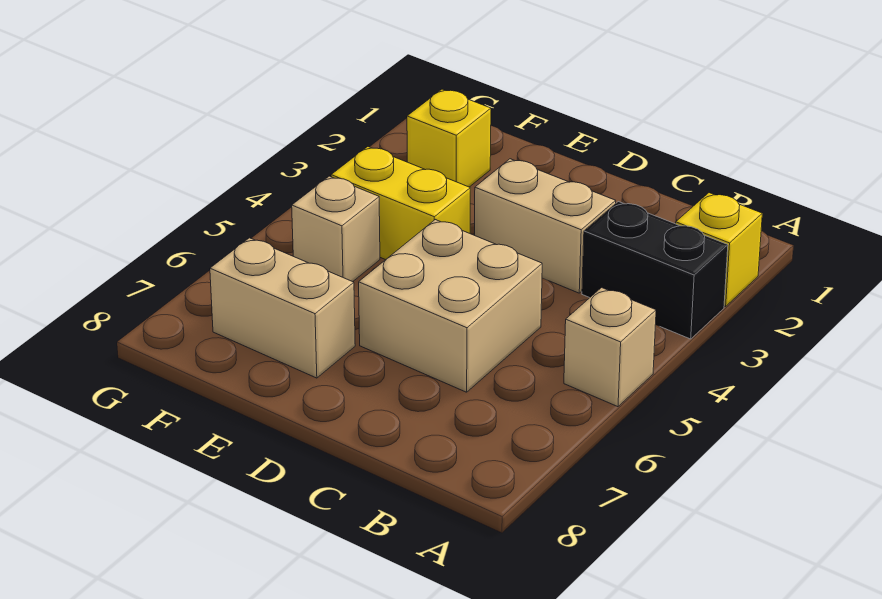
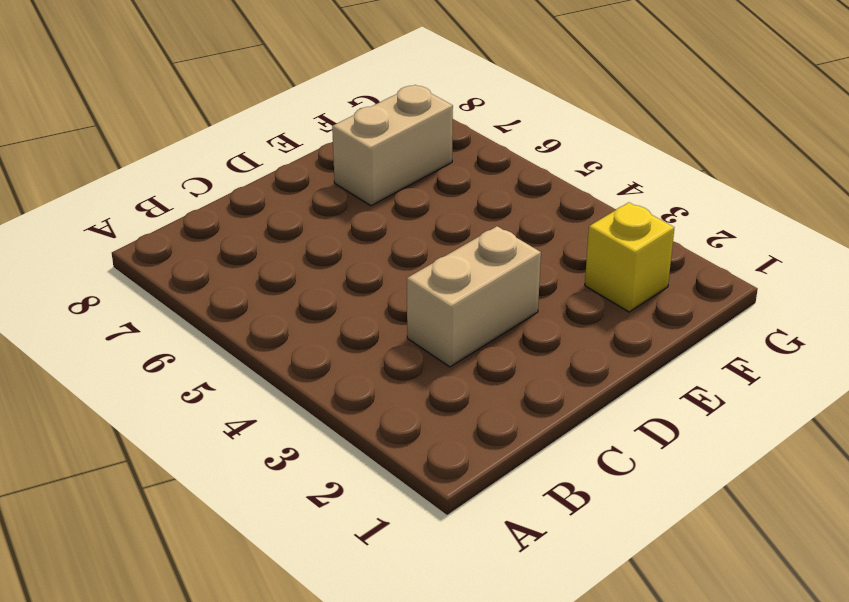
none -> yellow 1x1 brick [676,193,762,306]
none -> black 1x2 brick [582,202,728,339]

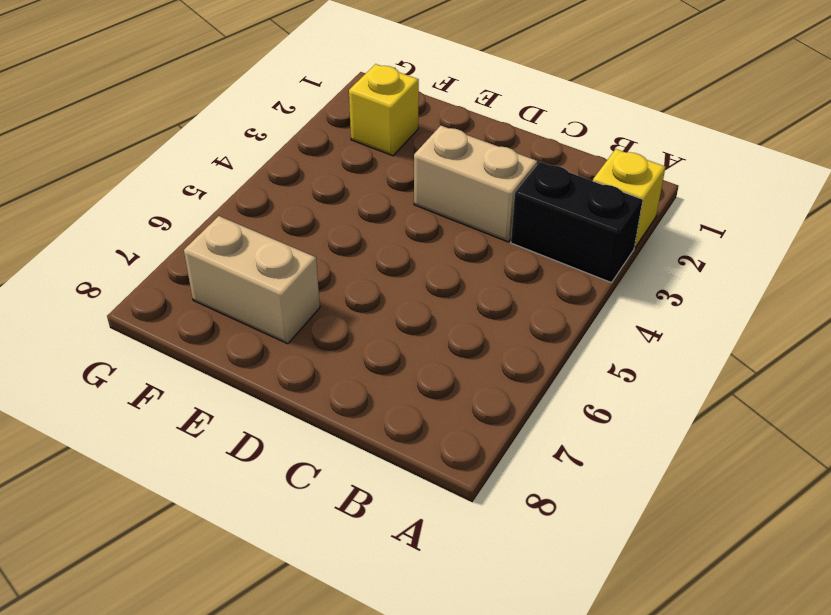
none -> tan 1x1 brick [564,288,656,407]
none -> tan 2x2 brick [359,220,542,392]

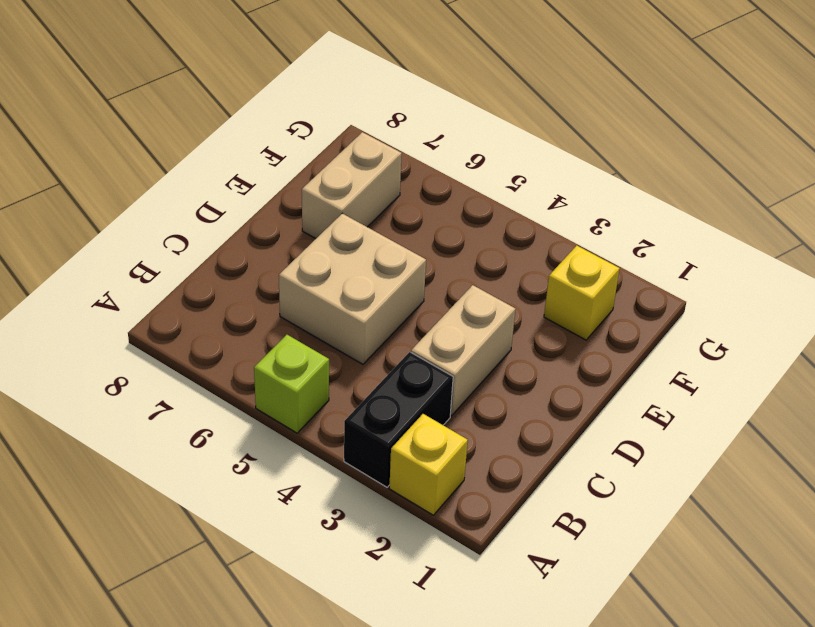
lime 1x1 brick [254,335,329,433] -> tan 1x1 brick [564,288,656,407]
none -> yellow 1x2 brick [331,147,470,260]
none -> tan 1x1 brick [292,176,380,282]

